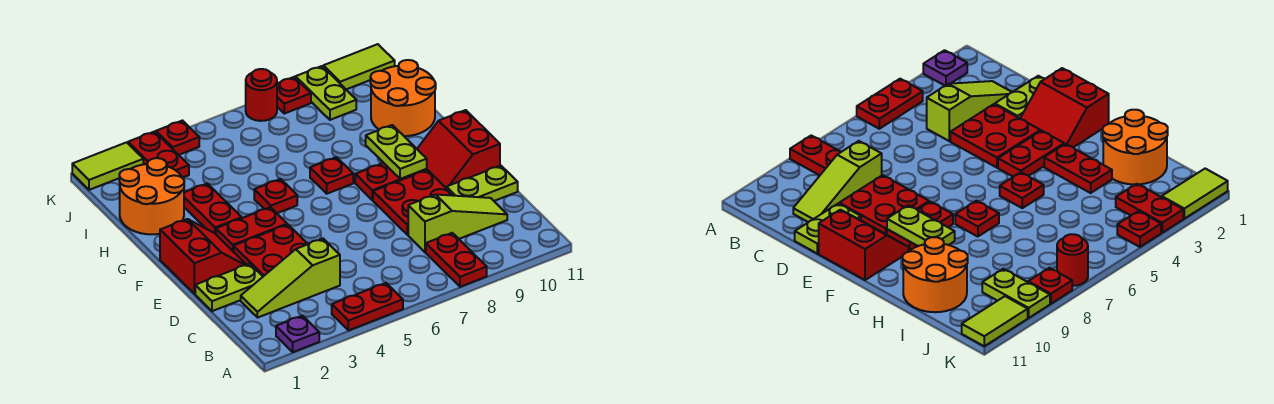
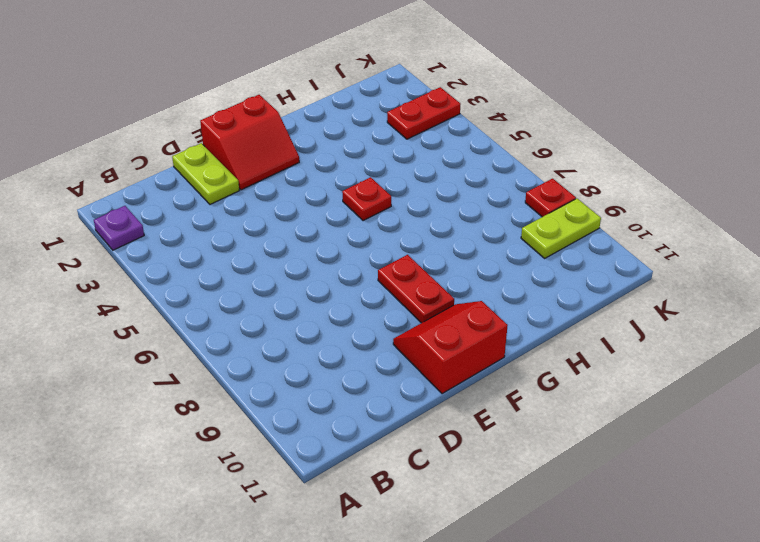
none -> red 1x2 plate [332,283,403,330]
none -> red 1x2 plate [426,233,487,287]
none -> lime 1x3 slope [241,239,340,318]

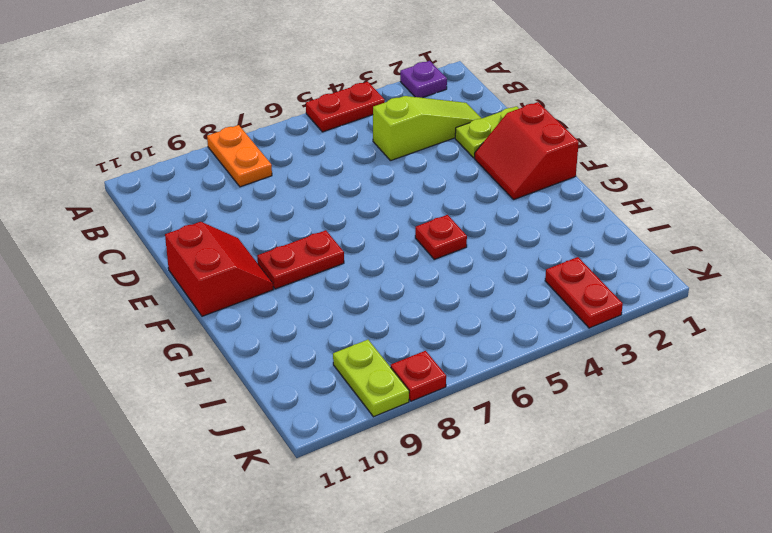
orange 1x2 plate [207,125,272,187] -> red 1x2 plate [426,233,487,287]
none -> lime 1x3 slope [408,194,507,252]
none -> red 2x2 plate [234,224,307,276]
none -> red 2x2 plate [373,170,454,235]

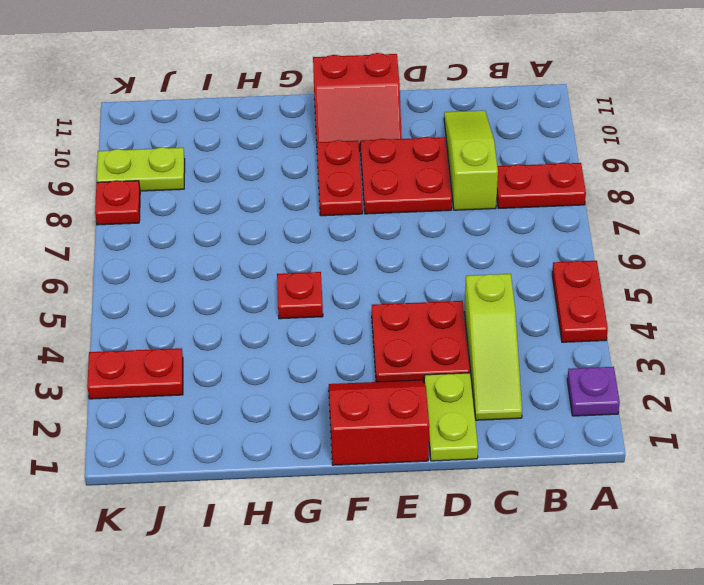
none -> lime 1x2 plate [446,166,518,201]
none -> red 1x2 plate [216,207,287,252]
none -> red 1x2 plate [184,183,242,234]

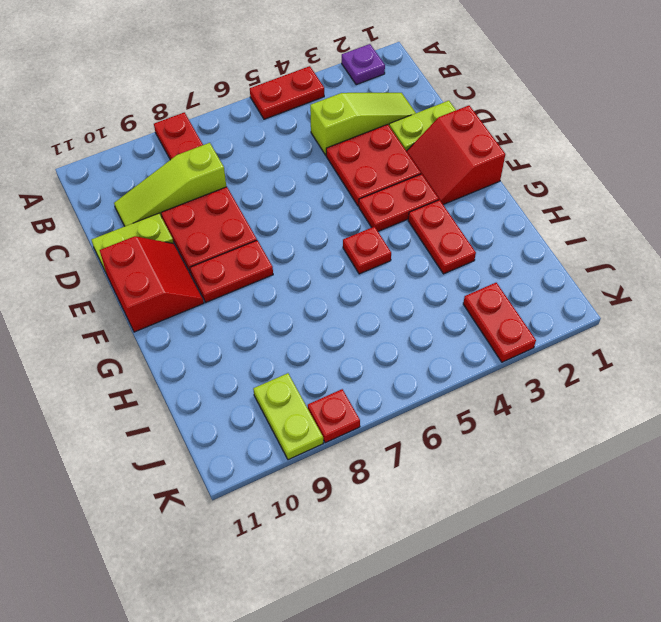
none -> red 1x1 plate [310,157,353,194]
none -> orange 2x2 round brick [119,158,184,234]
none -> orange 2x2 round brick [370,60,436,136]

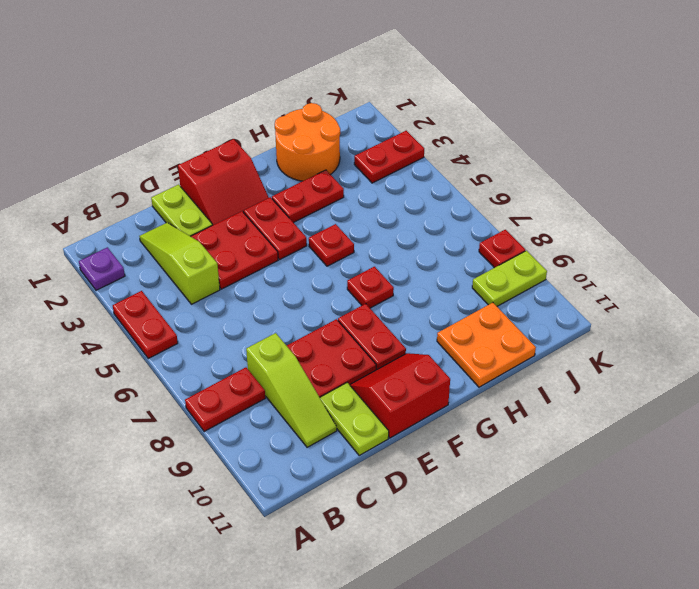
orange 2x2 plate [437,303,536,387] -> orange 2x2 round brick [370,60,436,136]
none -> lime 1x2 tile [72,142,143,190]
none -> red 1x1 plate [156,121,199,155]
none -> red 1x1 round brick [246,69,277,121]

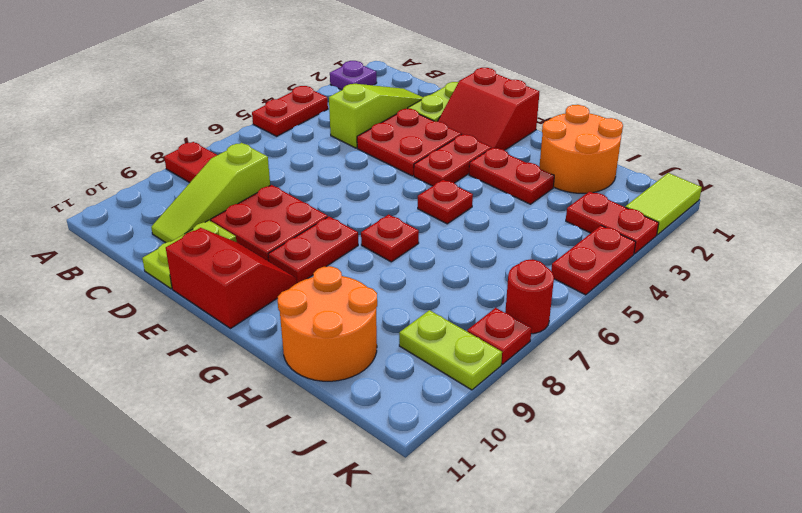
red 1x2 plate [551,226,636,295] -> red 1x1 plate [156,121,199,155]
none -> lime 1x2 tile [323,44,395,89]
none -> lime 1x2 plate [366,125,427,179]

